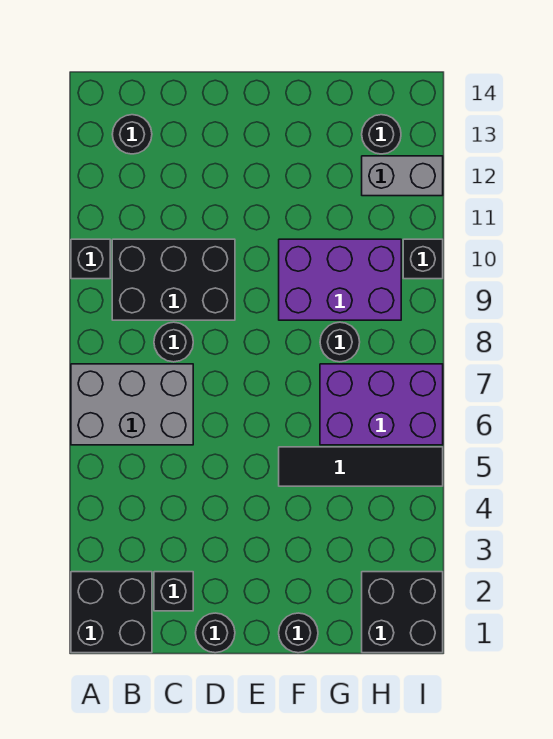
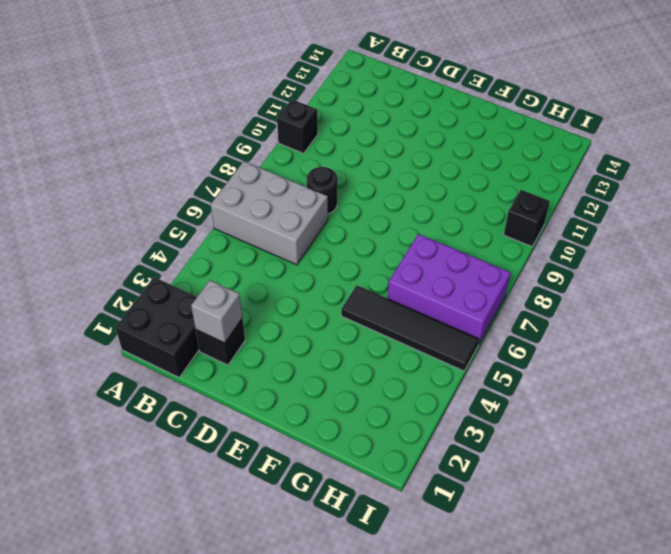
grey 1x1 brick [191,280,242,343] -> none
none -> black 2x3 brick [112,239,235,320]
none -> black 1x1 round brick [112,115,152,154]
none -> black 1x1 round brick [196,613,235,653]

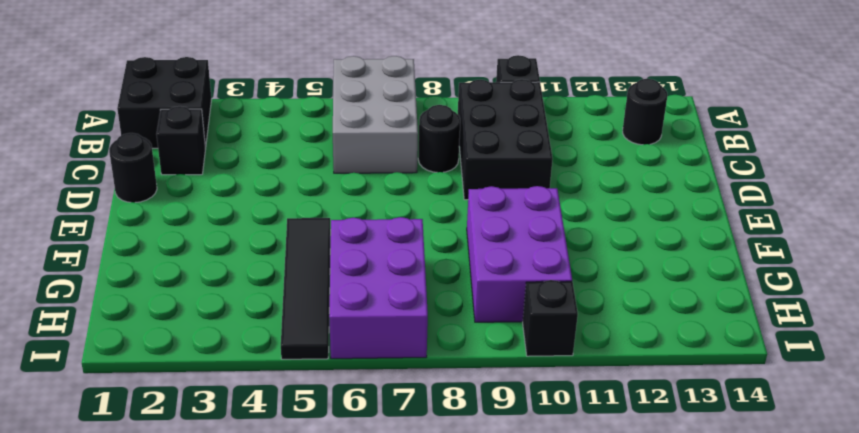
none -> black 1x1 round brick [279,613,318,653]
none -> black 1x1 round brick [320,322,360,362]
none -> black 2x2 brick [362,572,443,653]

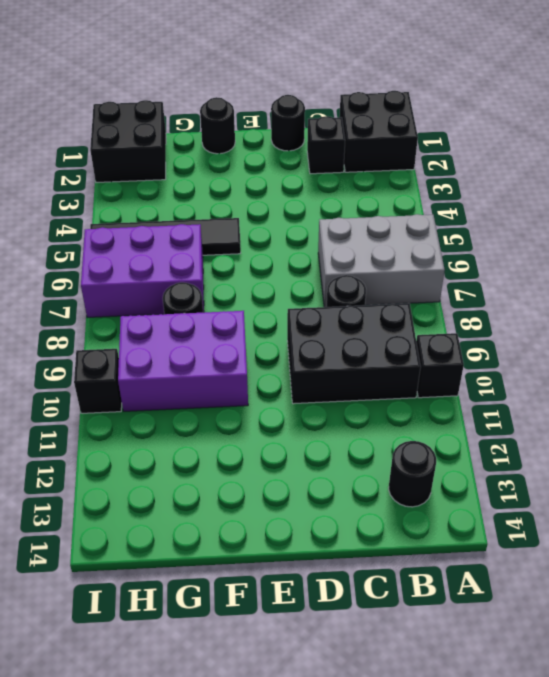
none -> grey 1x2 brick [362,156,443,196]
none -> black 1x1 round brick [362,115,401,154]

